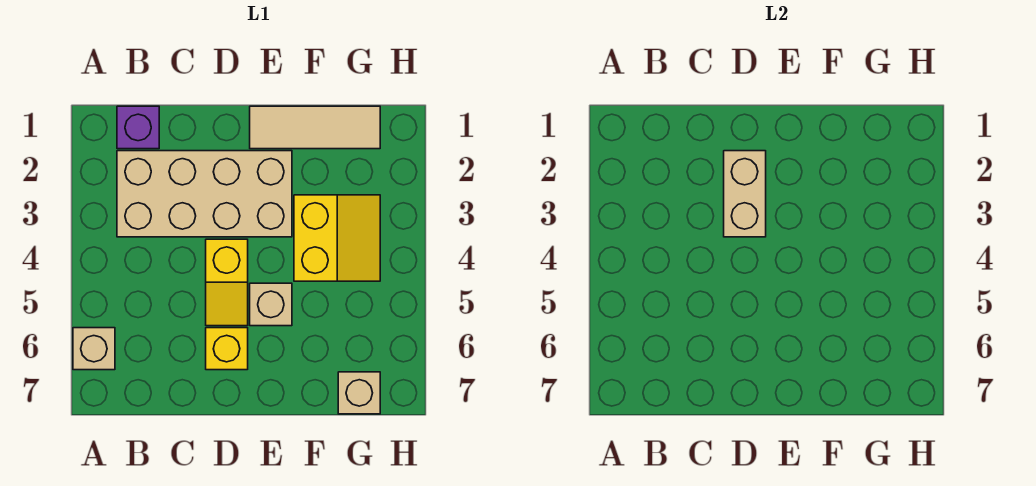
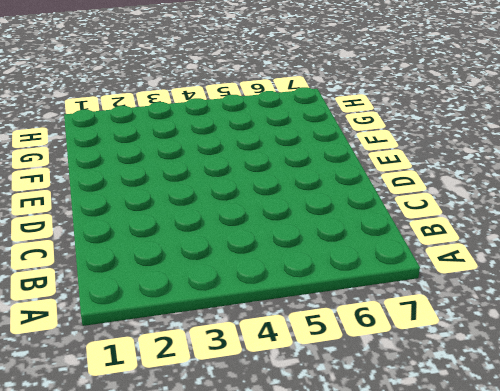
none -> tan 1x1 brick [73,328,115,370]
none -> purple 1x1 brick [117,106,159,149]

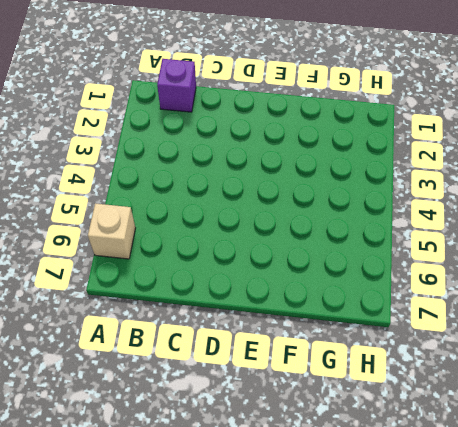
none -> tan 2x4 brick [117,151,292,237]
none -> yellow 1x2 slope [206,239,248,326]

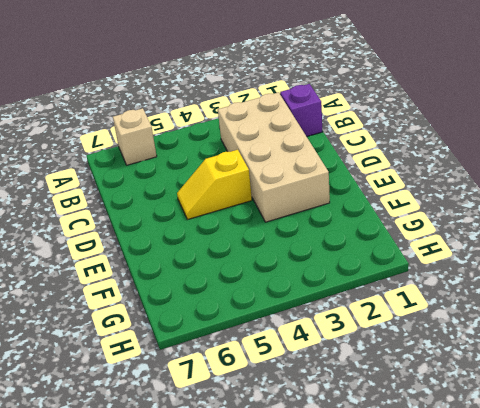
none -> yellow 1x1 brick [206,328,248,370]
none -> tan 1x3 tile [250,106,380,149]

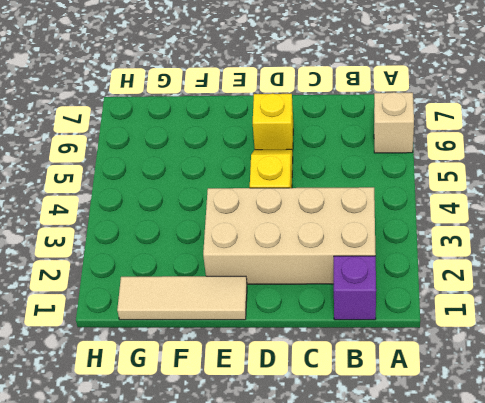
none -> tan 1x1 brick [250,283,292,326]
none -> yellow 2x2 slope [294,195,380,281]

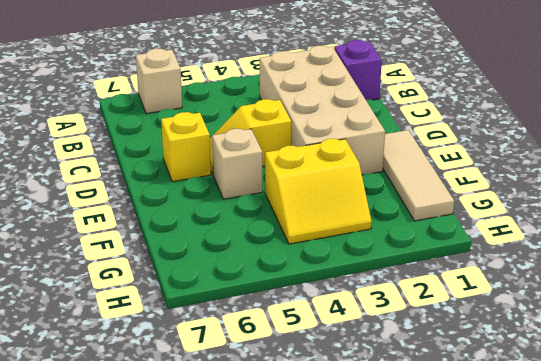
none -> tan 1x1 brick [338,372,380,414]
none -> tan 1x2 brick [724,151,766,237]

